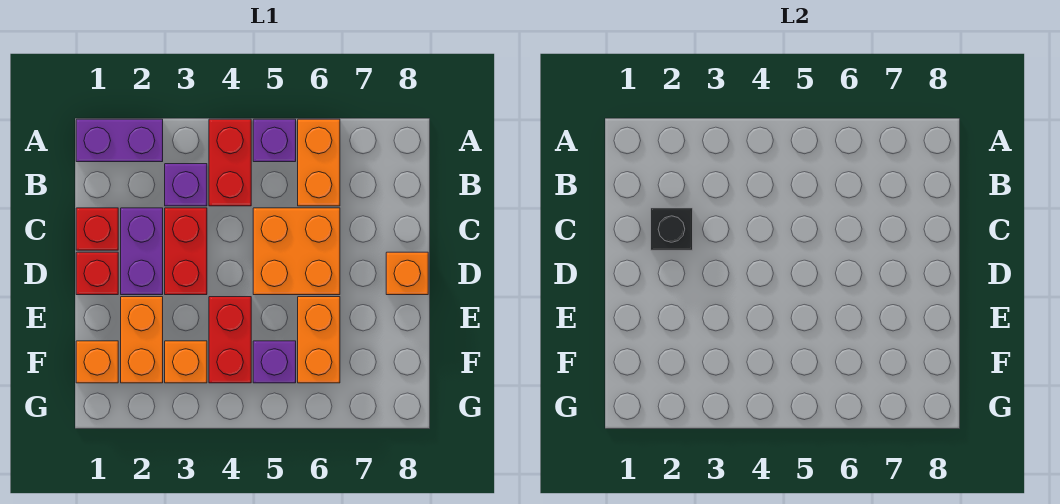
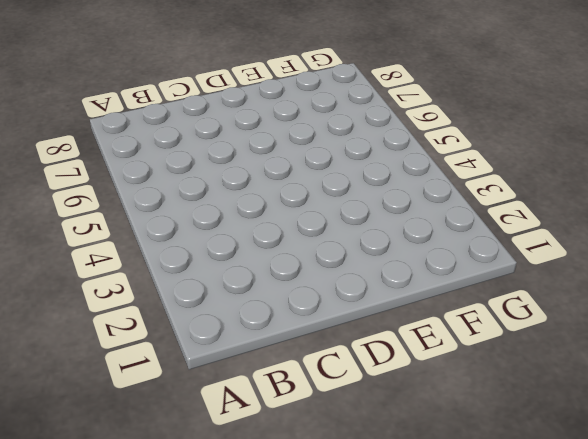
none -> purple 1x2 brick [76,119,163,162]
none -> red 1x2 brick [209,119,251,206]
none -> purple 1x1 brick [253,119,296,162]

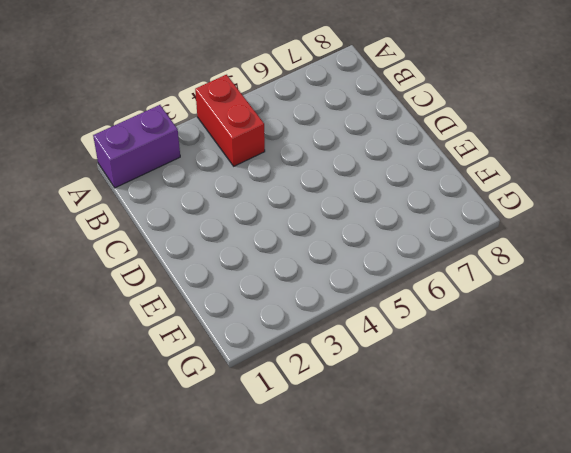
none -> purple 1x1 brick [253,119,296,162]
none -> orange 1x2 brick [298,119,340,206]
none -> purple 1x1 brick [165,164,207,206]

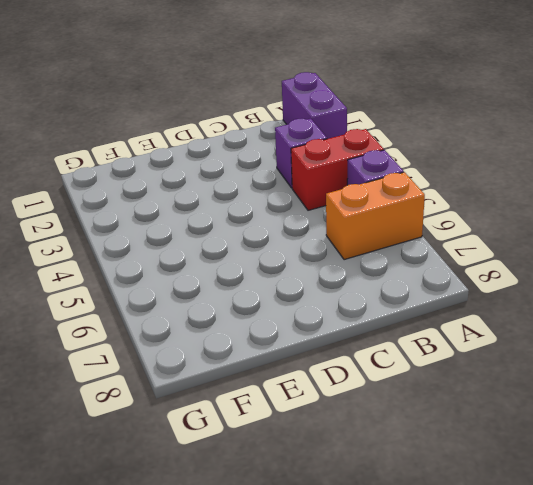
none -> red 1x1 brick [76,208,118,250]
none -> purple 1x2 brick [121,208,163,295]
none -> red 1x2 brick [165,208,207,295]

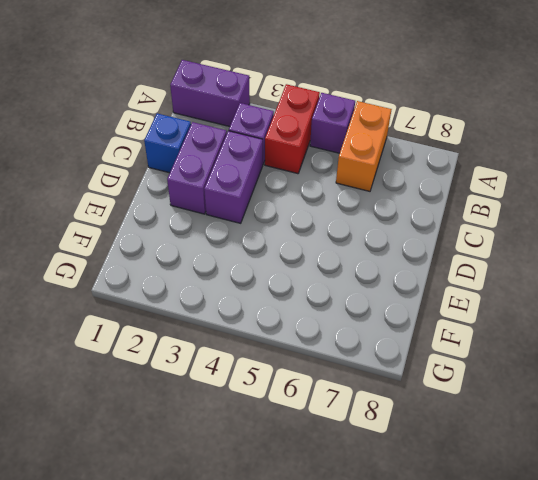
blue 1x1 brick [144,113,191,173] -> red 1x1 brick [76,208,118,250]
purple 1x2 brick [204,131,263,223] -> red 1x2 brick [165,208,207,295]
none -> orange 2x2 brick [253,208,340,295]
none -> red 1x1 brick [76,252,118,295]
none -> orange 1x1 brick [386,252,428,295]

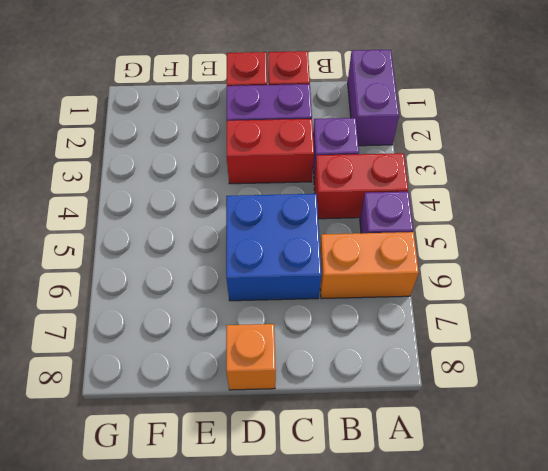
blue 2x2 brick [226,194,322,301] -> orange 2x2 brick [253,208,340,295]
none -> orange 1x2 brick [121,297,163,383]
none -> red 1x2 brick [209,297,251,383]
none -> orange 1x2 brick [298,297,340,383]

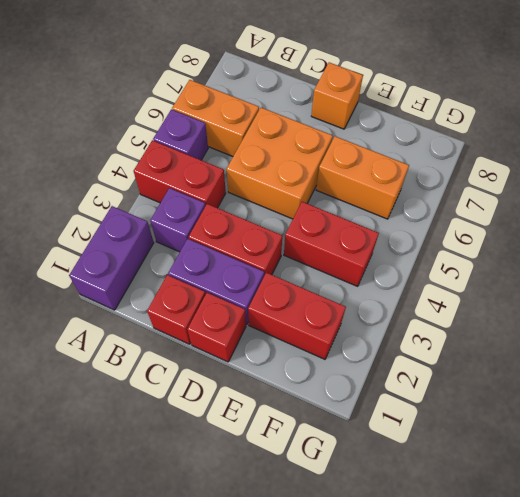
red 1x2 brick [248,272,346,359] -> orange 1x2 brick [121,297,163,383]
none -> orange 1x1 brick [76,341,118,383]
none -> orange 1x1 brick [165,341,207,383]
none -> purple 1x1 brick [253,341,296,383]

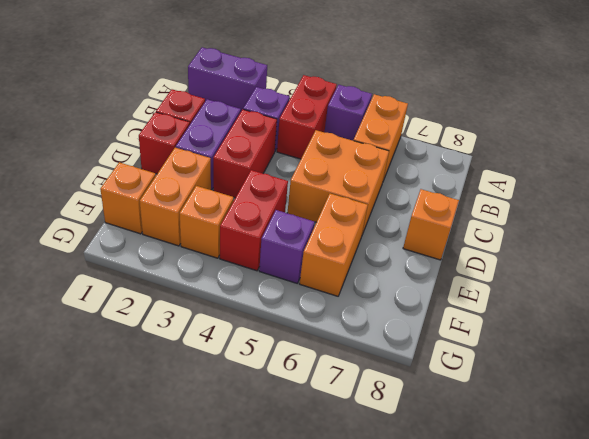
none -> black 1x1 brick [651,208,693,250]

